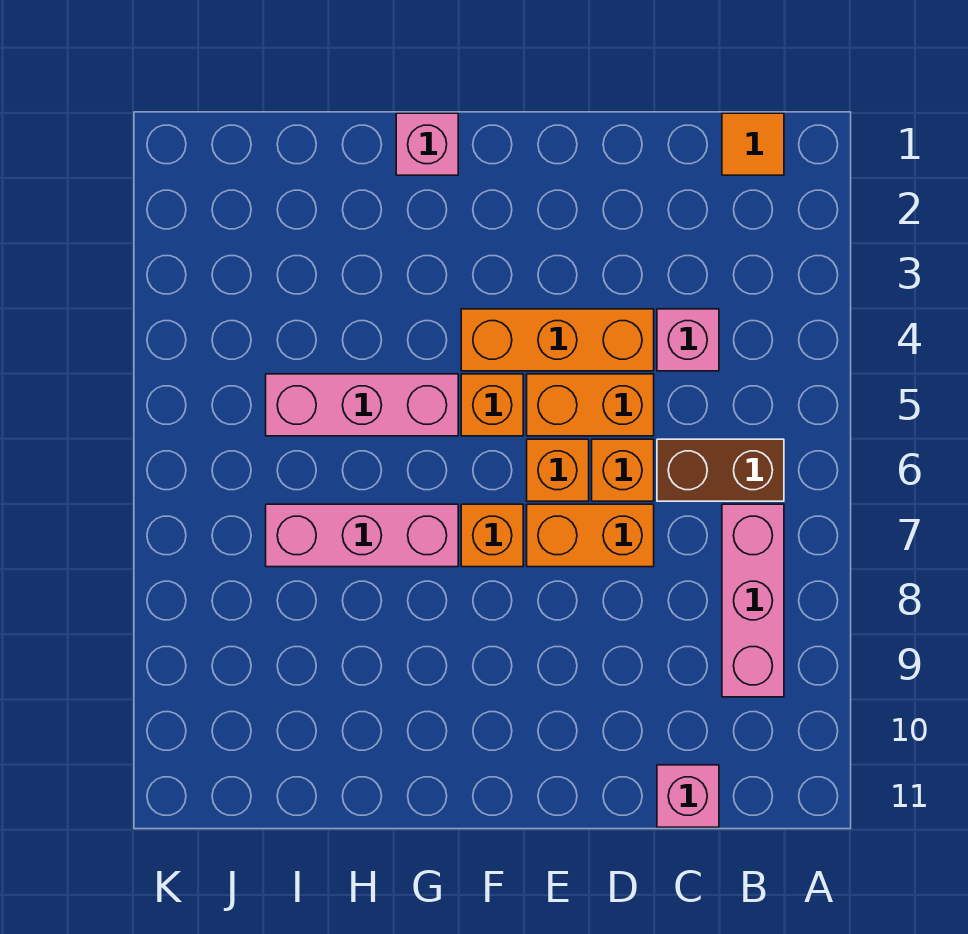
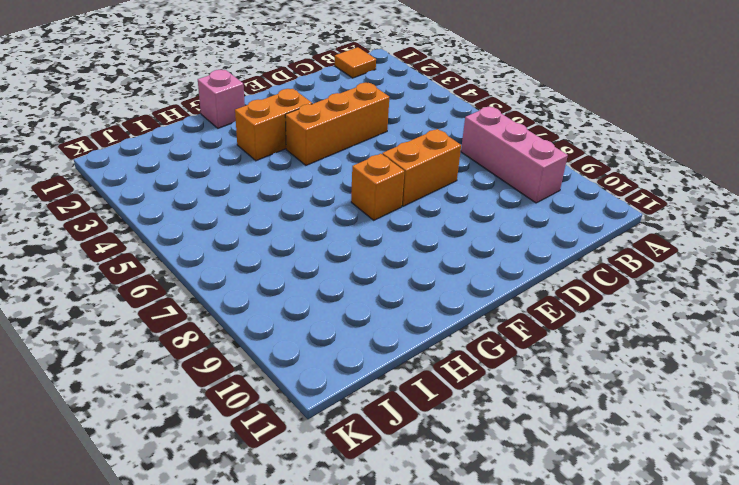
orange 1x2 brick [235,89,312,161] -> orange 1x2 brick moved to [527,374,654,436]
none -> brown 1x2 brick [657,439,784,501]
none -> pink 1x1 brick [657,309,719,371]
none -> pink 1x1 brick [657,765,719,827]

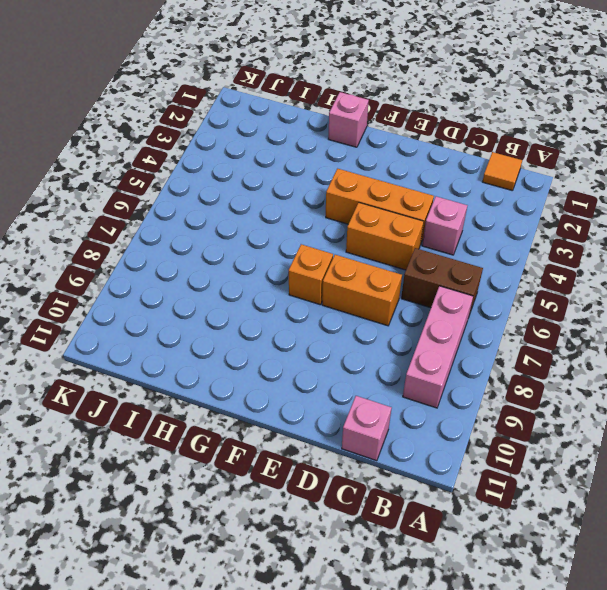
none -> orange 1x1 brick [592,439,654,501]
none -> orange 1x1 brick [527,439,589,501]
none -> orange 1x1 brick [461,374,523,436]

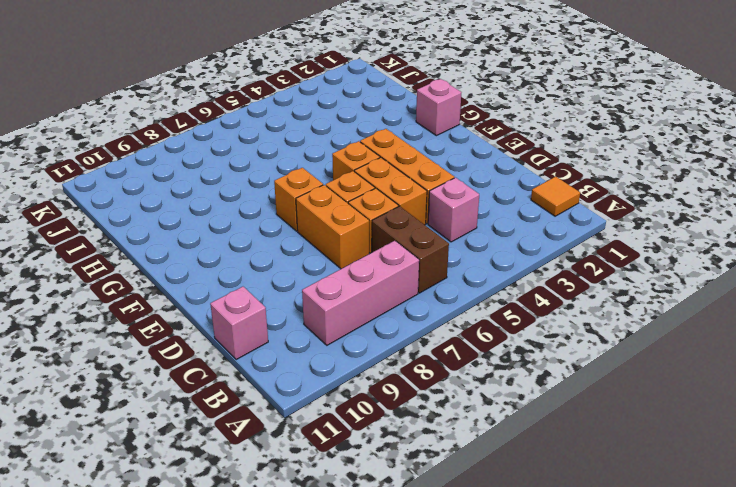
none -> pink 1x3 brick [266,374,458,436]
none -> pink 1x3 brick [266,504,458,567]

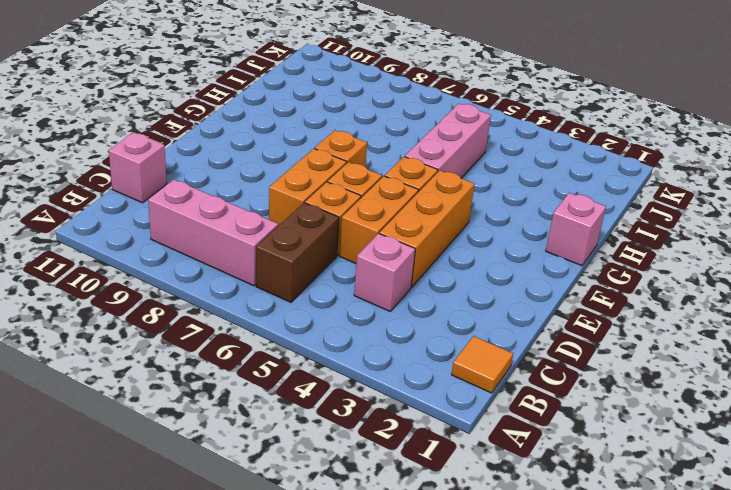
none -> pink 1x3 brick [266,504,458,567]

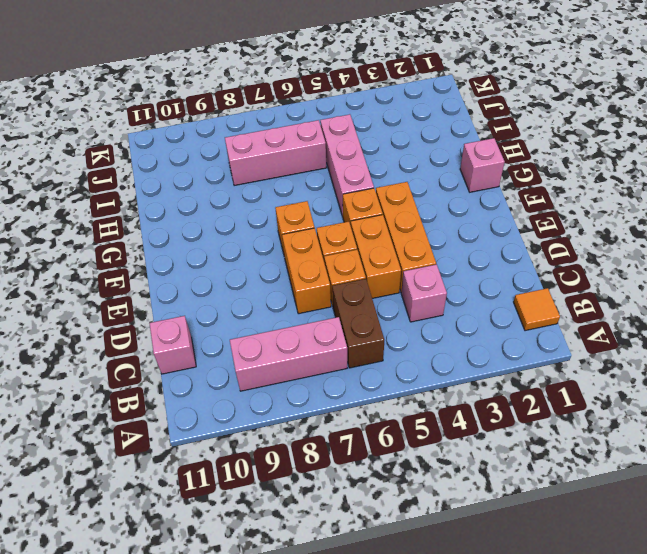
pink 1x3 brick [225,120,327,186] -> pink 1x3 brick turned to [266,504,458,567]

